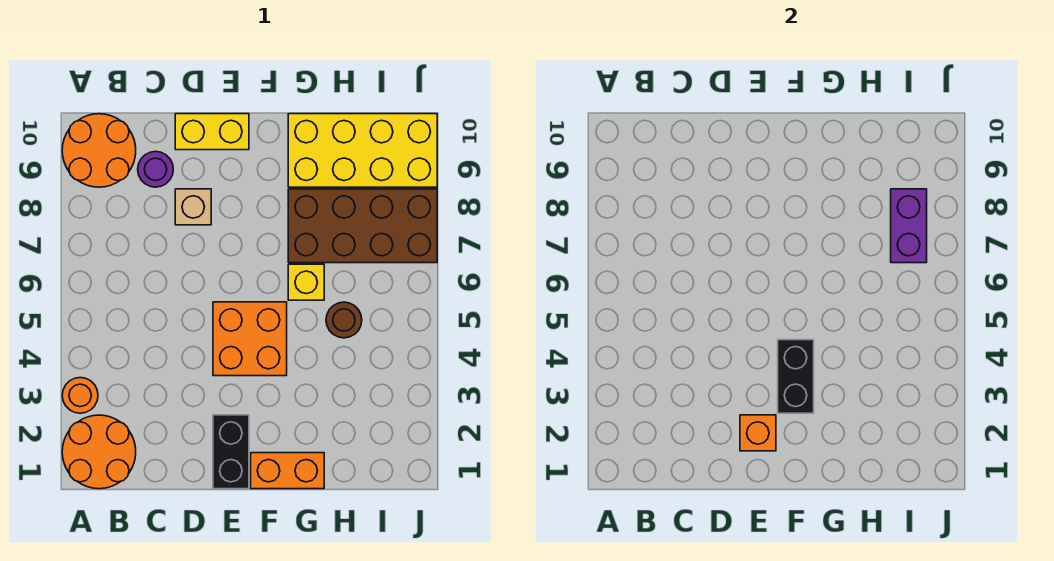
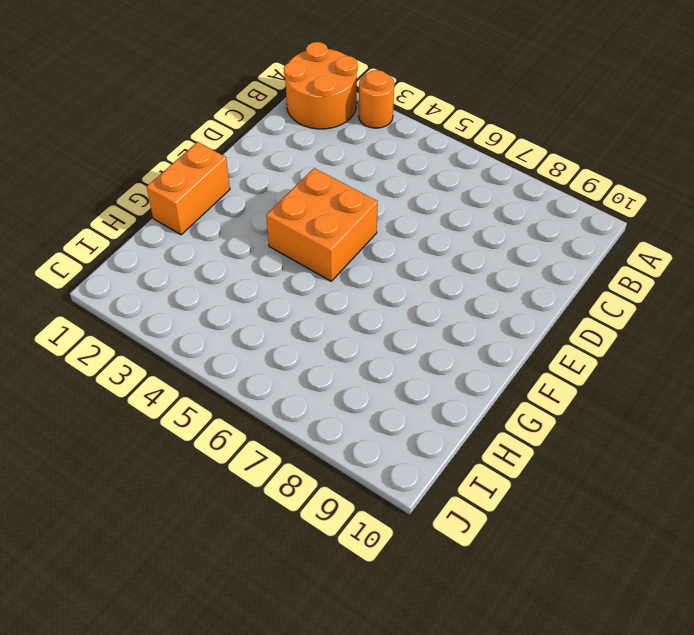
none -> orange 2x2 round brick [62,114,136,187]
none -> purple 1x1 round brick [138,151,173,187]
none -> tan 1x1 brick [175,189,211,225]

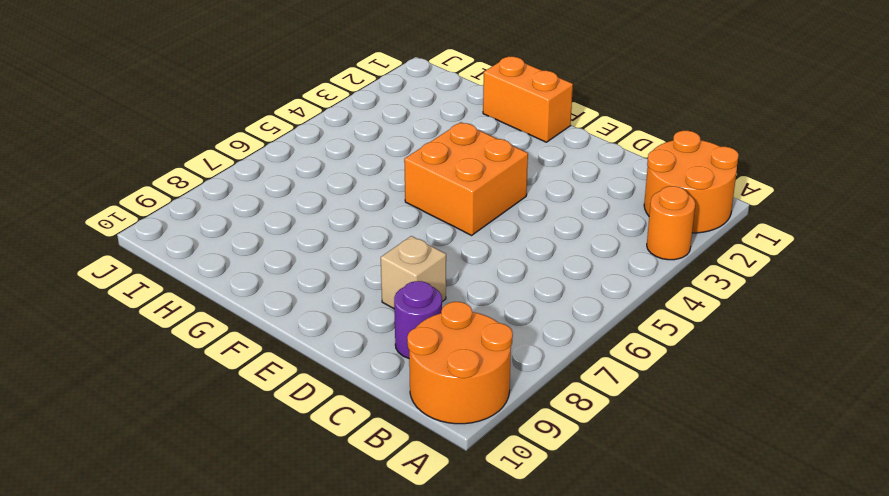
none -> yellow 1x2 brick [175,114,249,150]
none -> black 1x2 brick [213,415,249,489]
none -> yellow 1x1 brick [288,264,324,300]

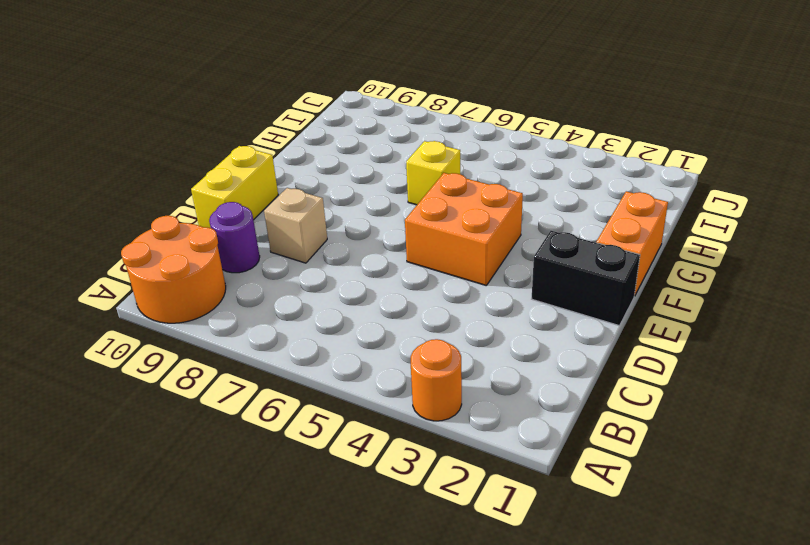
none -> orange 2x2 round brick [62,415,136,489]
none -> brown 2x4 brick [288,189,437,263]
none -> yellow 2x4 brick [288,114,437,187]

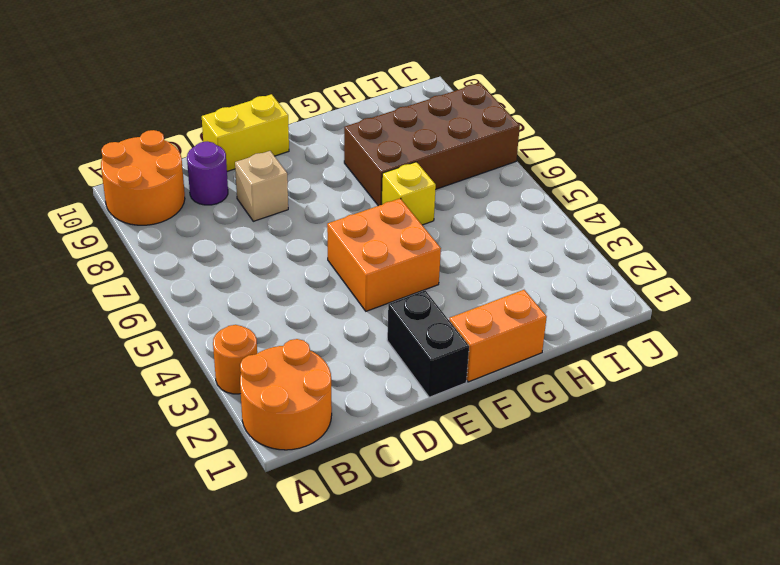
none -> yellow 2x4 brick [288,114,437,187]
none -> brown 1x1 round brick [326,302,362,338]
none -> orange 1x1 brick [740,415,776,451]

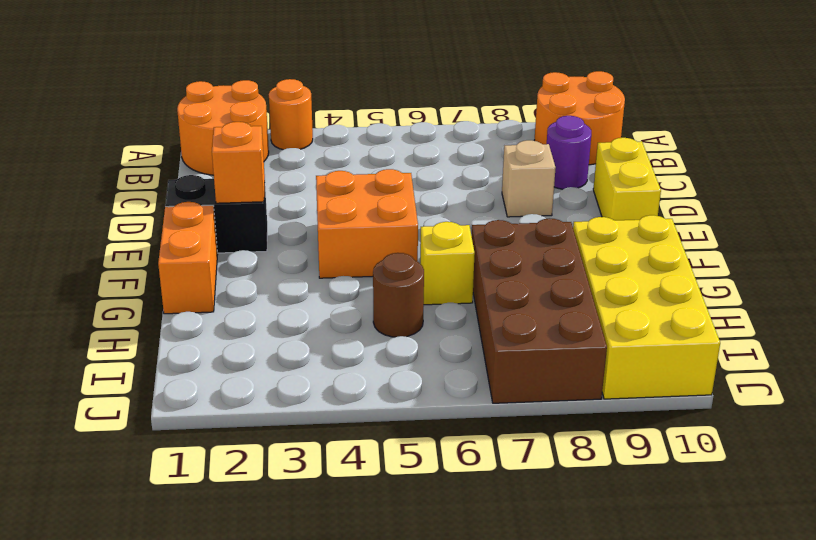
none -> black 1x2 brick [778,340,814,413]
none -> purple 1x2 brick [891,189,927,263]

